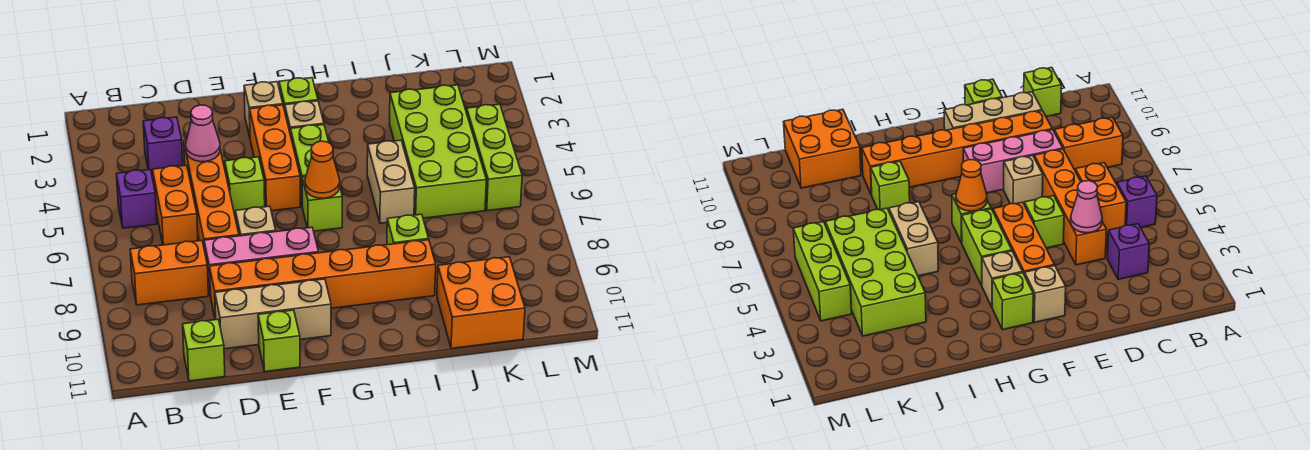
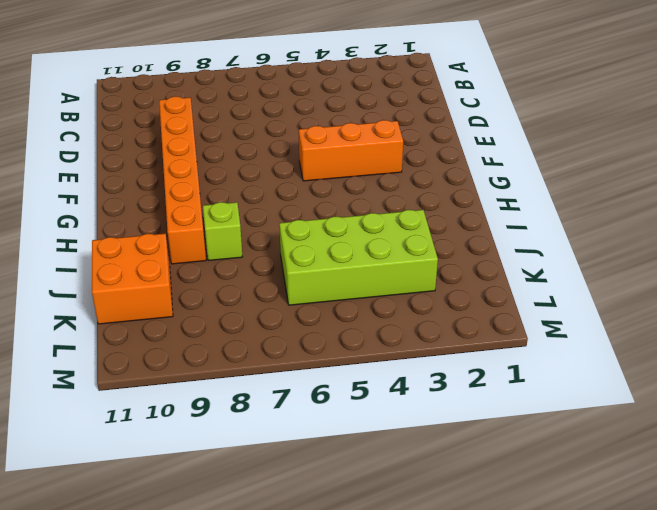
none -> purple 1x1 brick [116,169,157,228]
none -> orange 1x2 brick [130,241,209,305]
none -> purple 1x1 brick [143,117,183,175]

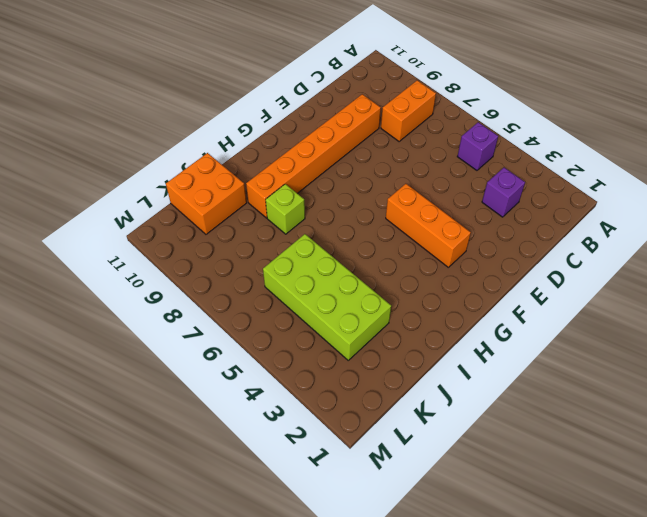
none -> orange 1x2 brick [153,165,198,245]
none -> lime 1x1 brick [183,319,225,381]
none -> orange 1x4 brick [184,141,239,246]

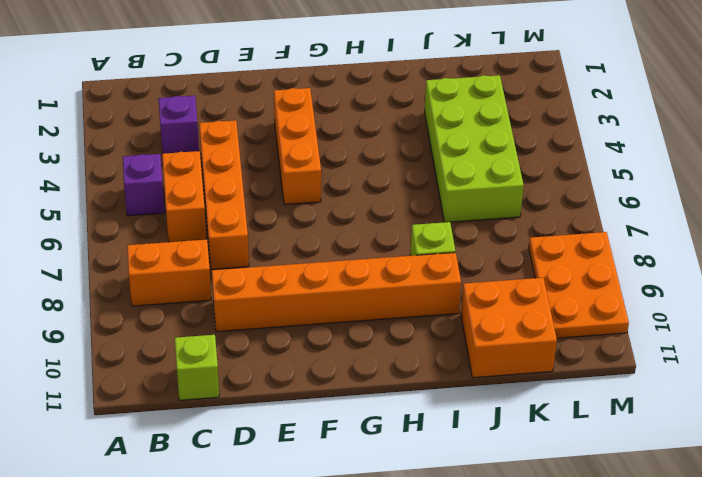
orange 2x3 plate [529,232,629,338] -> none
none -> pink 1x3 brick [204,227,318,292]
none -> tan 1x3 brick [215,279,331,349]
none -> lime 1x1 brick [225,157,265,215]

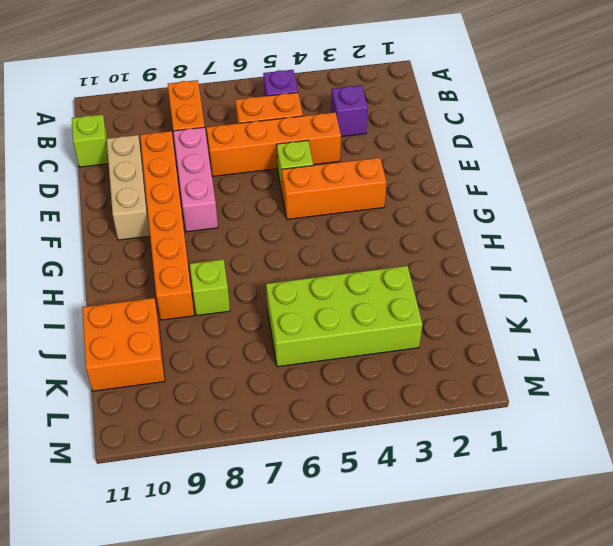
none -> tan 1x1 brick [235,206,276,236]
none -> lime 1x1 brick [258,310,300,372]
none -> tan 1x1 brick [244,82,283,137]

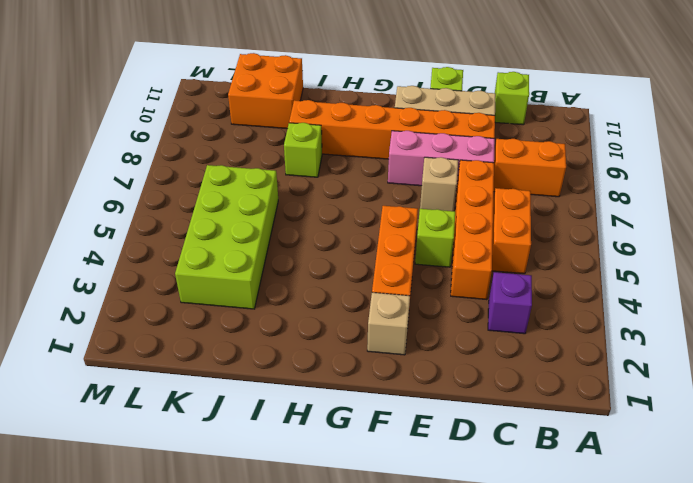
none -> purple 1x1 brick [116,169,157,228]
none -> lime 1x1 brick [279,78,318,110]
none -> tan 1x1 brick [285,101,324,135]

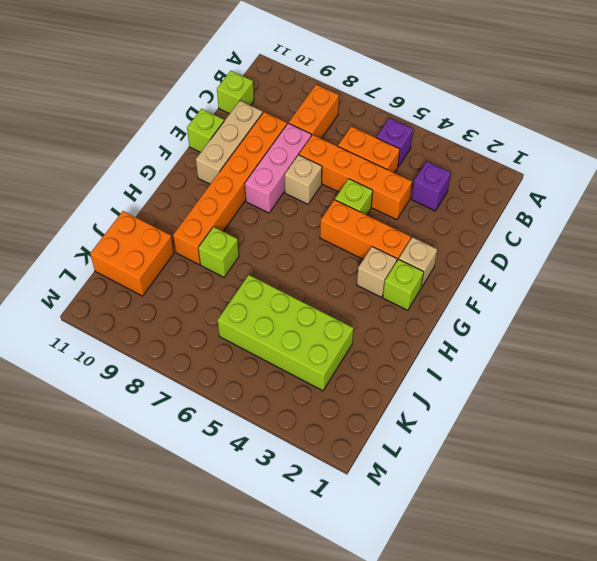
none -> lime 1x2 brick [291,125,329,204]
none -> lime 1x1 brick [302,177,342,231]
none -> tan 1x2 brick [367,140,415,223]

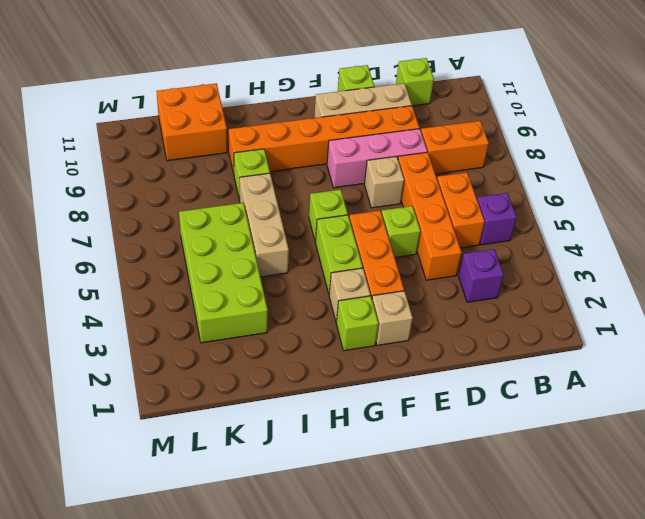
tan 1x3 brick [240,173,289,277] -> tan 1x2 brick [367,140,415,223]
none -> lime 1x3 brick [467,104,522,211]
none -> pink 1x1 cone [186,105,220,162]
none -> orange 1x1 cone [305,141,340,198]

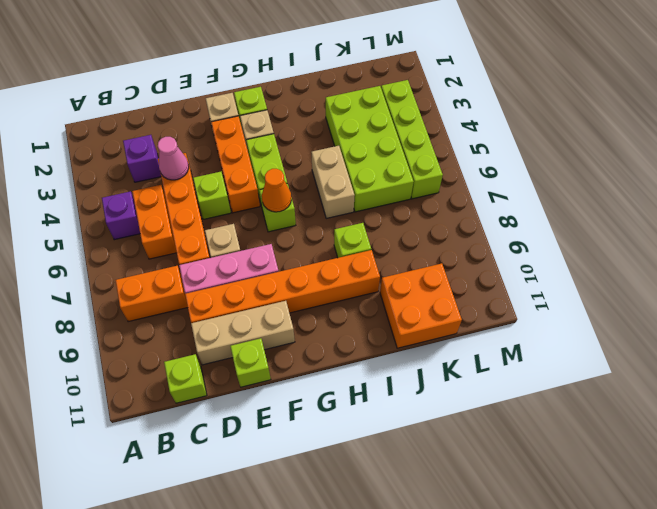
lime 1x4 brick [381,80,443,199] -> lime 1x3 brick [467,104,522,211]

